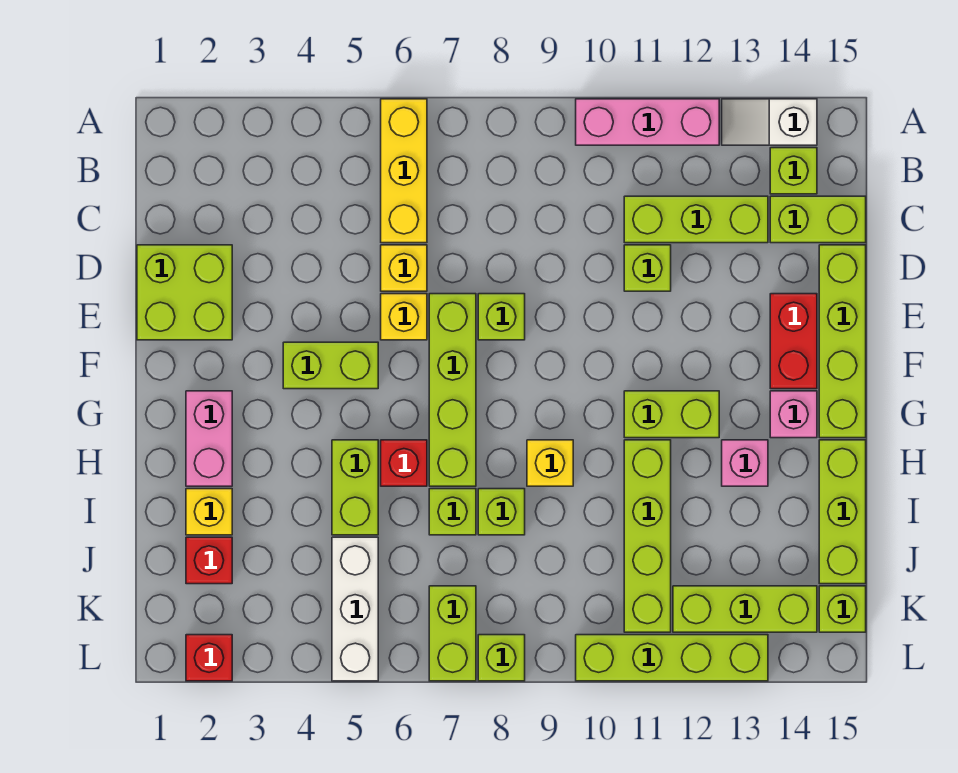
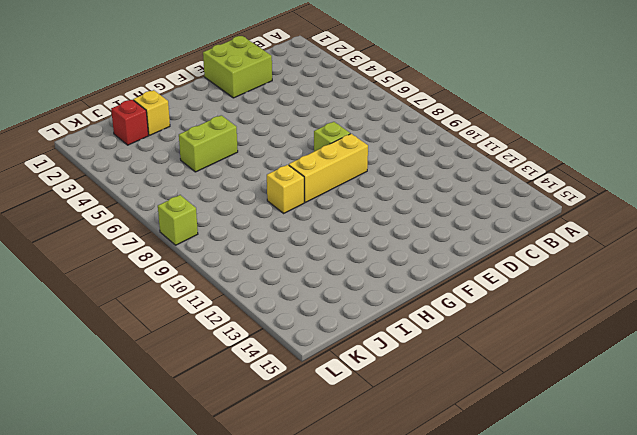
yellow 1x3 brick [289,134,368,202] -> yellow 1x3 brick moved to [381,99,427,243]
none -> pink 1x3 brick [576,99,719,145]
none -> white 1x2 slope [722,99,817,145]
none -> lime 1x1 brick [770,148,817,194]
none -> lime 1x3 brick [624,196,768,243]

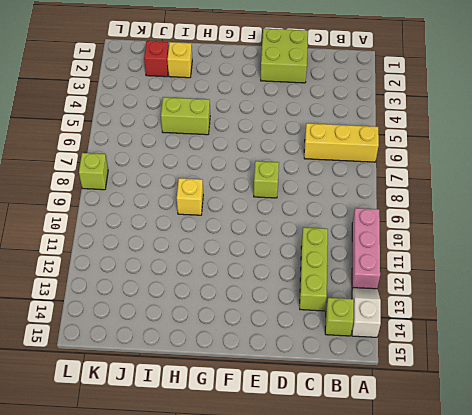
none -> lime 1x2 brick [770,196,866,243]
none -> yellow 1x1 brick [381,245,427,291]
none -> lime 1x1 brick [624,245,671,291]
none -> lime 1x4 brick [819,245,866,438]

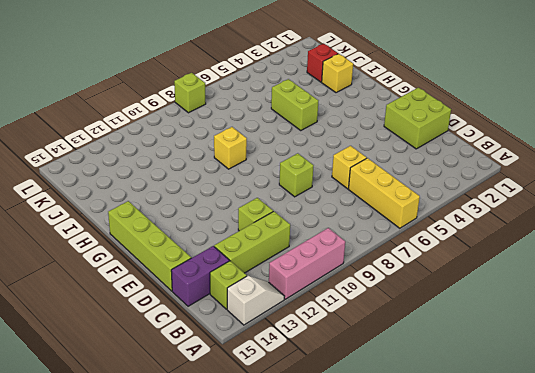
purple 1x2 brick [171,246,229,306] -> lime 1x2 brick [770,196,866,243]
none -> yellow 1x1 brick [381,294,427,340]
none -> lime 1x4 brick [429,294,476,486]
none -> red 1x2 brick [770,294,817,389]
none -> lime 1x2 brick [283,342,378,389]

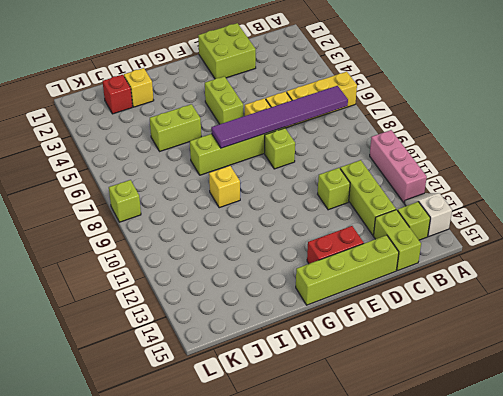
purple 1x6 tile [211,86,348,148] -> none
none -> pink 1x2 brick [186,391,232,486]
none -> lime 1x2 brick [624,391,719,438]
none -> pink 1x1 brick [770,391,817,438]
none -> red 1x1 brick [381,440,427,486]

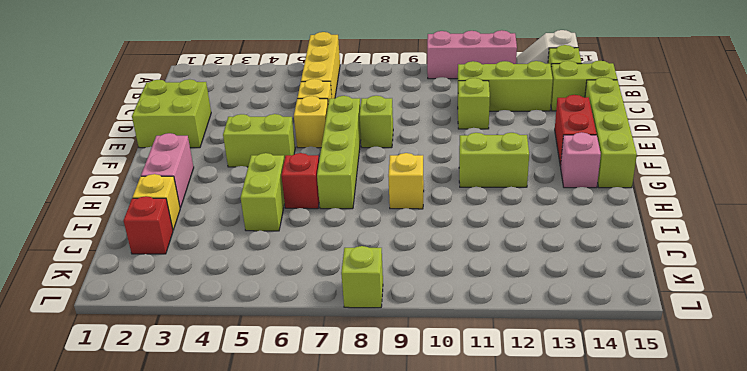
none -> lime 1x4 brick [624,440,671,632]
none -> pink 1x1 brick [722,440,768,486]
none -> lime 1x3 brick [819,440,866,584]
none -> lime 1x1 brick [429,489,476,535]

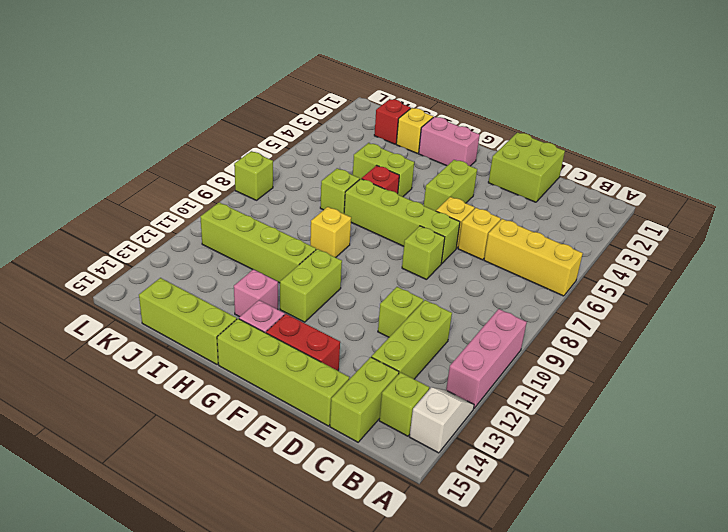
none -> lime 1x1 brick [478,489,525,535]
none -> white 1x3 brick [332,537,378,681]
none -> lime 1x2 brick [429,586,476,681]
none -> lime 1x3 brick [673,586,817,632]

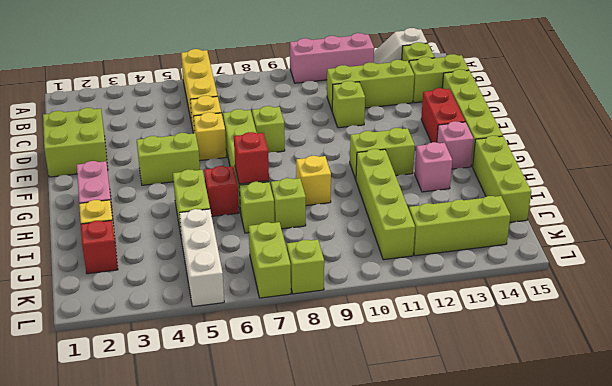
red 1x1 brick [234,132,269,184] -> red 1x1 brick moved to [186,635,232,681]
none -> lime 1x1 brick [819,586,866,632]
none -> lime 1x4 brick [576,635,768,681]

